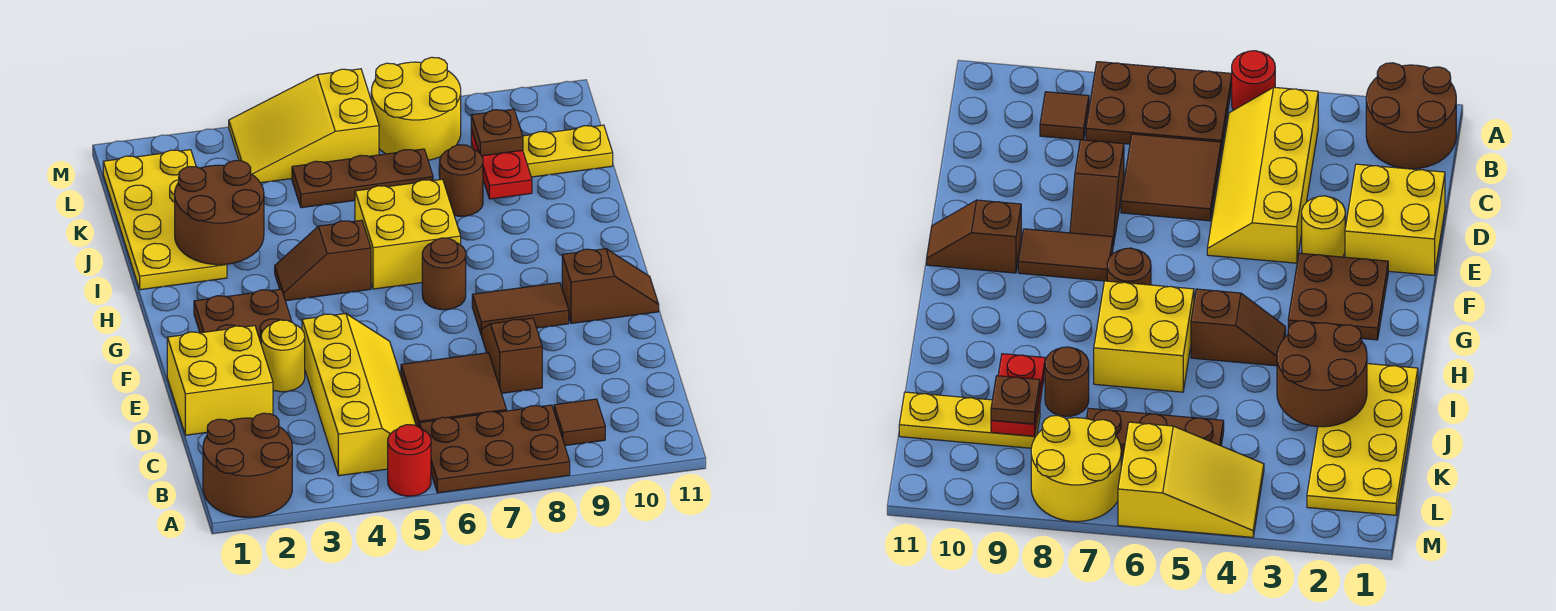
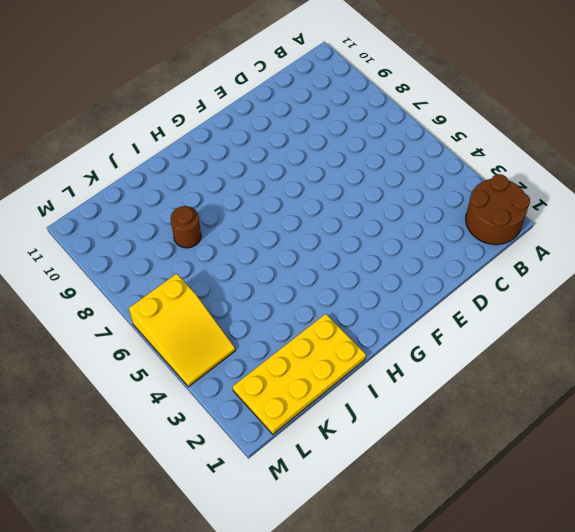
none -> red 1x1 round brick [388,425,431,496]
none -> brown 2x3 plate [419,405,570,493]
none -> yellow 2x4 slope [302,313,416,476]

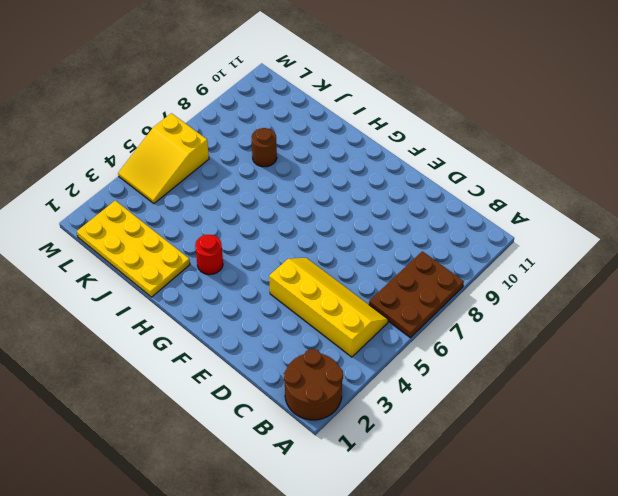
red 1x1 round brick [195,235,223,275] -> red 1x1 round brick moved to [388,425,431,496]
none -> brown 1x1 tile [554,399,605,446]
none -> brown 2x2 tile [401,353,507,427]
none -> yellow 2x2 brick [167,326,273,435]

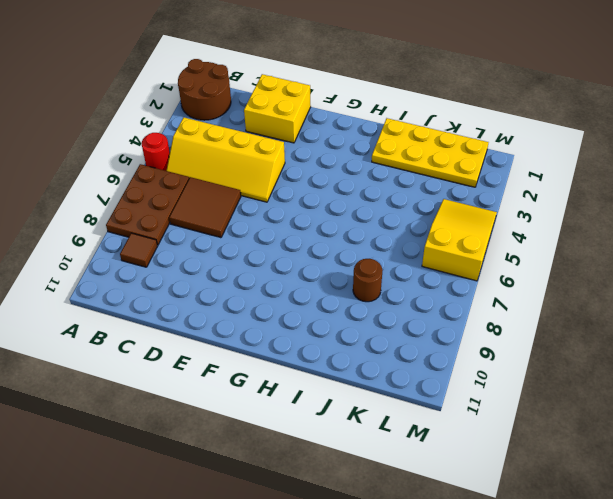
none -> brown 1x2 slope [482,318,542,393]
none -> yellow 1x1 round brick [261,320,305,392]
none -> brown 2x2 plate [194,289,292,343]

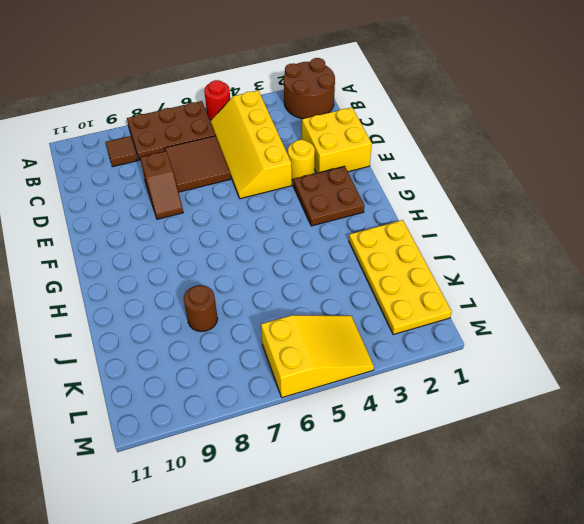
none -> brown 1x2 tile [472,283,569,335]
none -> brown 1x2 slope [562,249,659,323]
none -> brown 1x1 round brick [422,238,466,310]

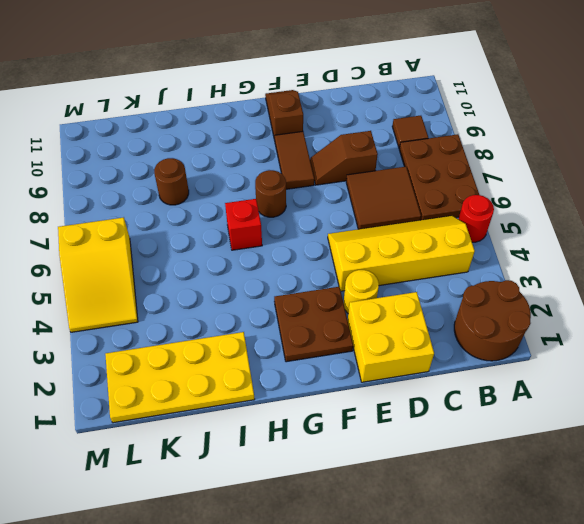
red 1x1 brick [225,199,262,250] -> yellow 2x2 brick [355,179,461,289]
none -> brown 1x2 slope [275,220,371,301]
none -> brown 1x3 plate [292,149,433,208]
none -> yellow 1x3 plate [471,125,613,184]

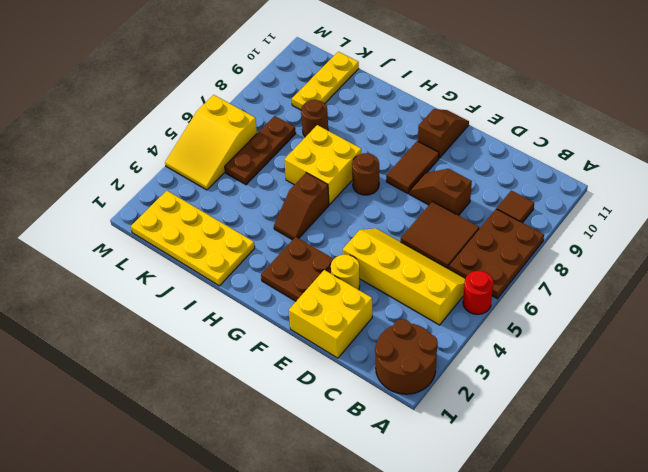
none -> yellow 2x2 round brick [371,57,461,160]
none -> brown 2x2 round brick [175,161,264,265]
none -> red 1x2 plate [471,129,532,199]

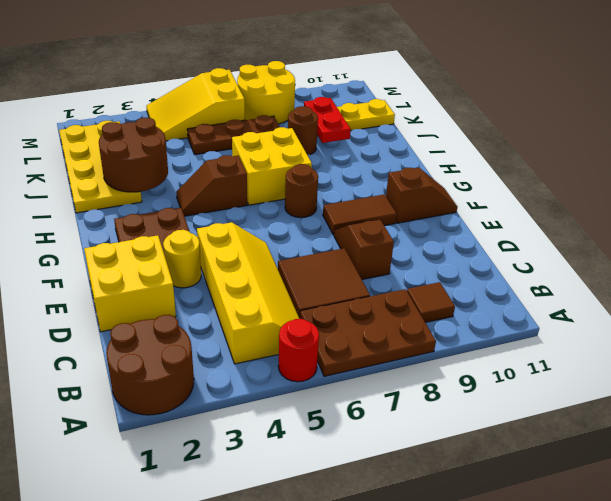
none -> brown 1x1 plate [471,109,523,156]

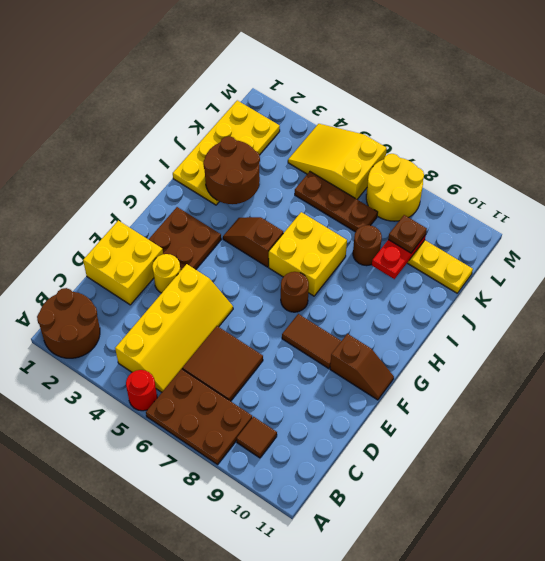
none -> brown 1x2 slope [482,318,542,393]

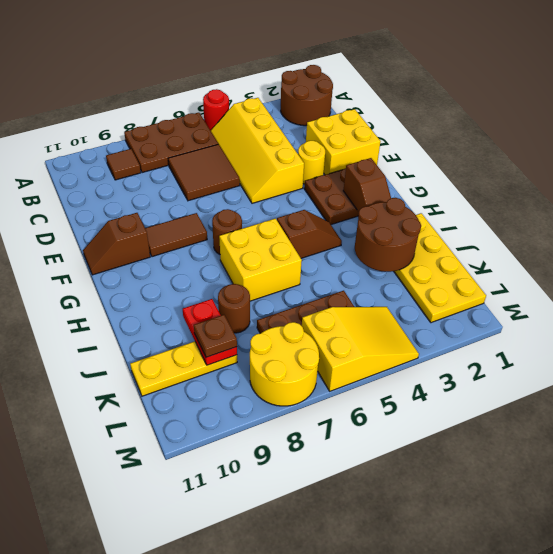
brown 1x2 slope [343,158,391,212] -> brown 1x2 slope moved to [482,318,542,393]

